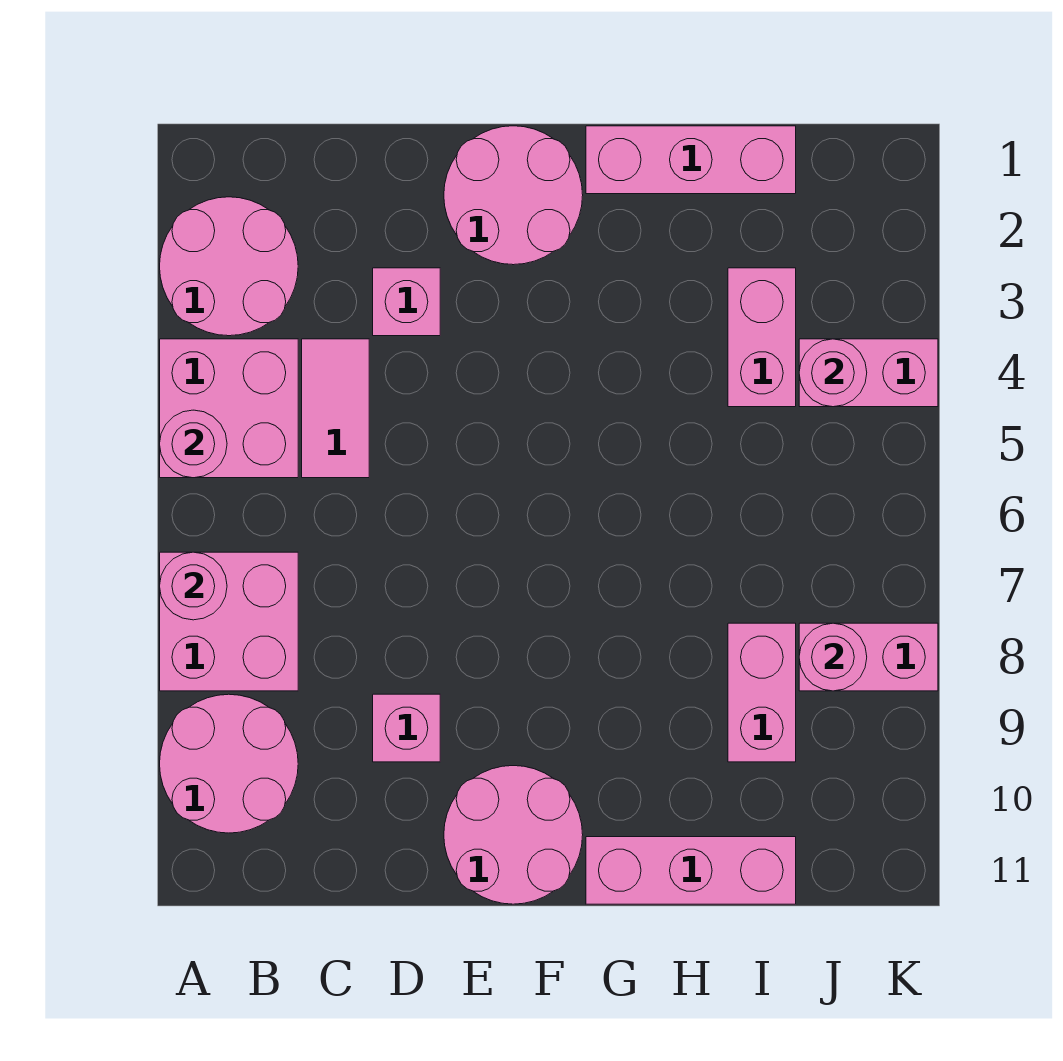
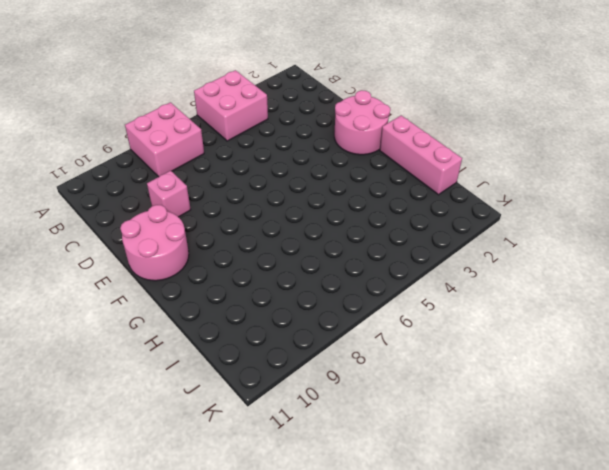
none -> pink 2x2 round brick [160,197,298,336]
none -> pink 2x2 round brick [160,694,298,833]
none -> pink 1x2 tile [302,339,369,478]

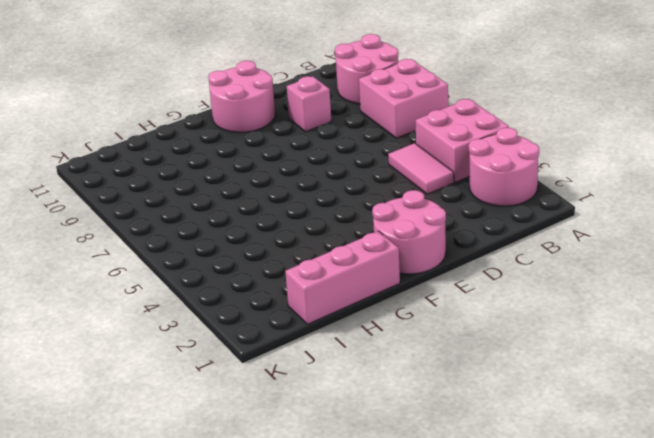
none -> pink 1x1 brick [373,268,440,336]
none -> pink 1x3 brick [586,837,796,904]
none -> pink 1x2 brick [728,268,796,407]

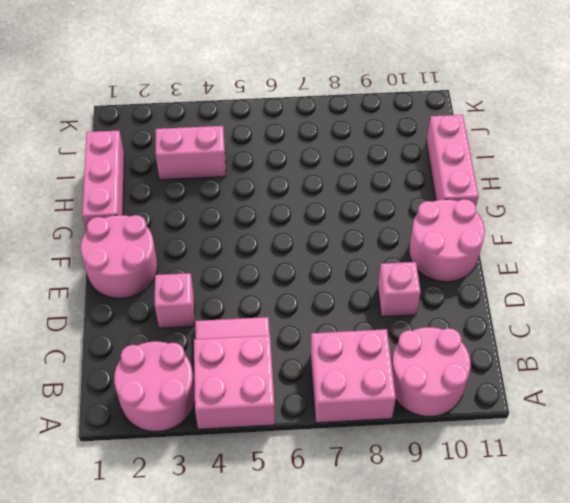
none -> pink 1x2 brick [728,623,796,762]
none -> pink 1x2 brick [799,339,938,407]
none -> pink 1x2 brick [799,623,938,691]

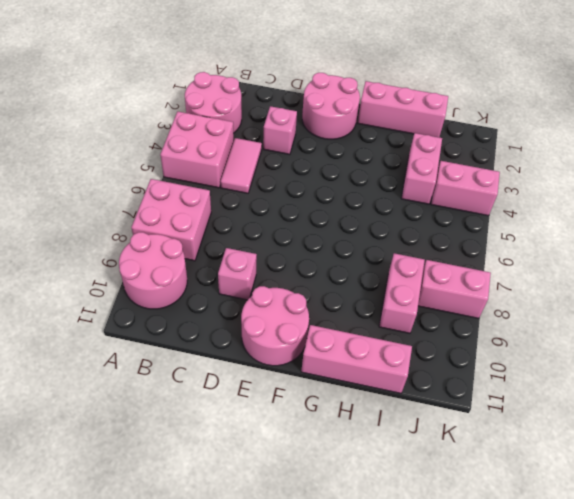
none -> pink 1x1 round brick [160,410,227,478]
none -> pink 1x1 round brick [160,552,227,620]
none -> pink 1x1 round brick [799,339,867,407]

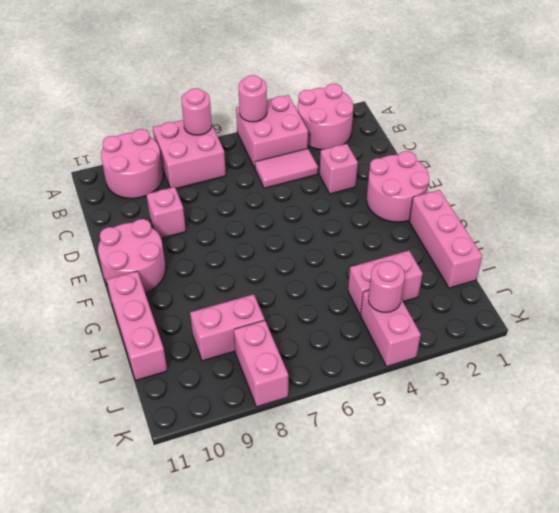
none -> pink 1x1 round brick [799,623,867,691]

